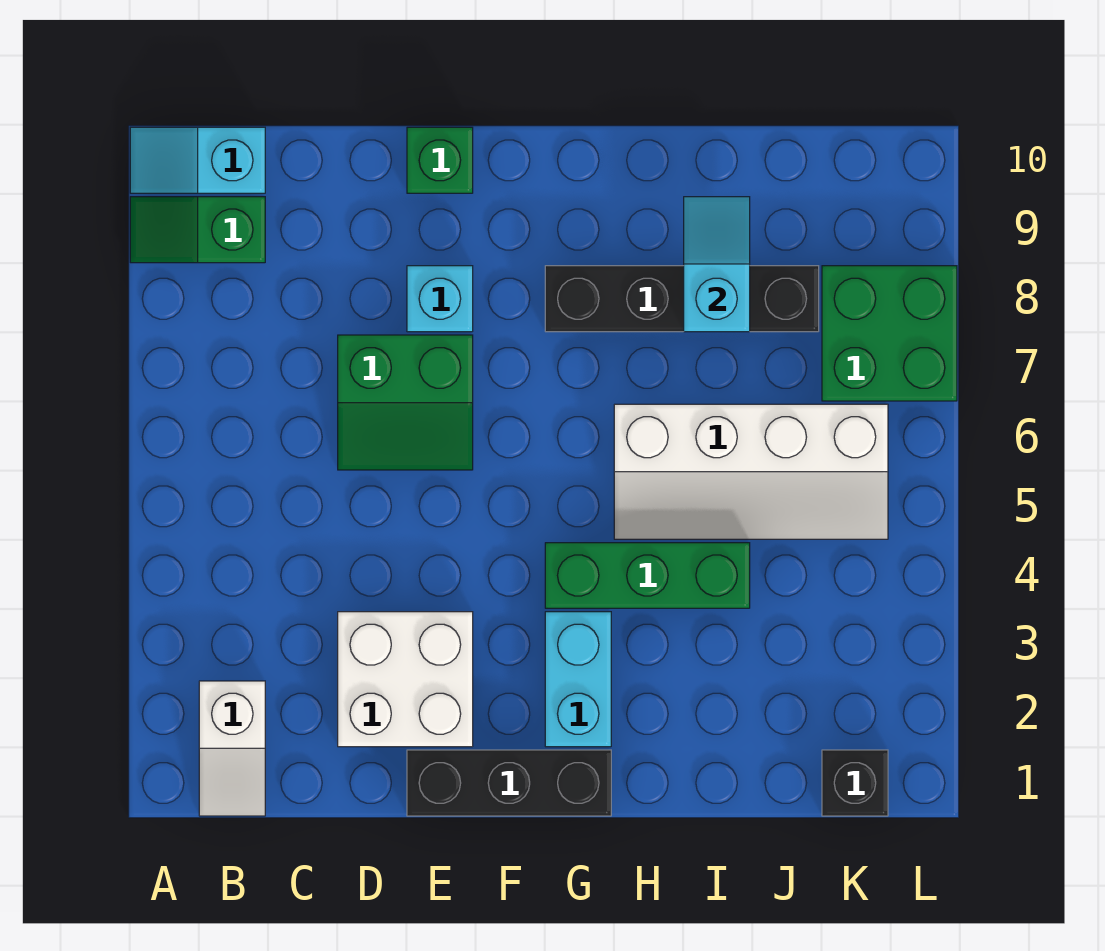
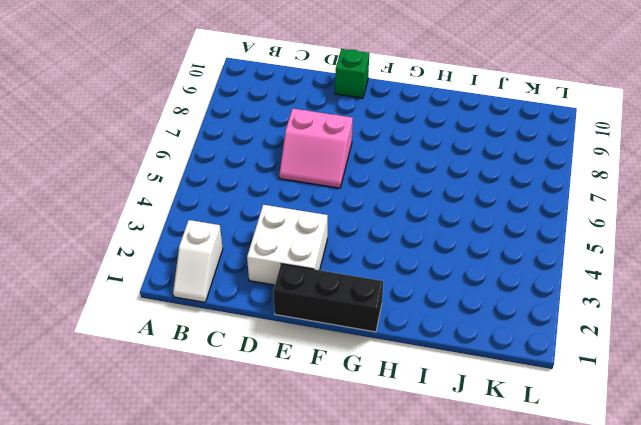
pink 2x2 slope [279,109,353,188] -> green 2x2 slope [338,335,473,470]
none -> green 1x2 slope [130,197,265,263]
none -> cyan 1x2 slope [130,127,265,193]
none -> cyan 1x1 brick [407,266,473,332]

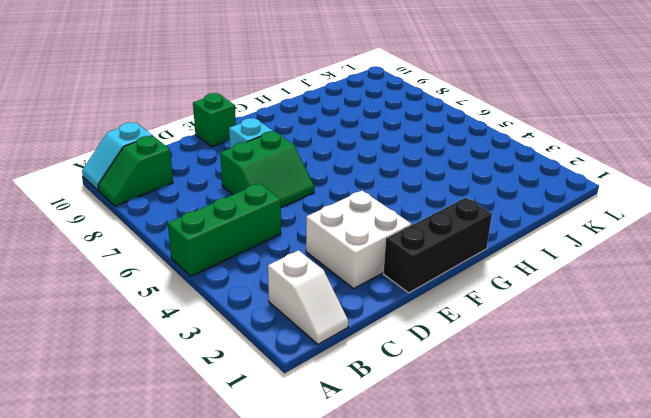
green 1x3 brick [168,183,281,276] -> green 1x3 brick moved to [545,543,750,608]
none -> cyan 1x2 brick [545,612,611,747]
none -> black 1x4 brick [545,266,819,332]
none -> white 2x4 slope [614,404,888,539]

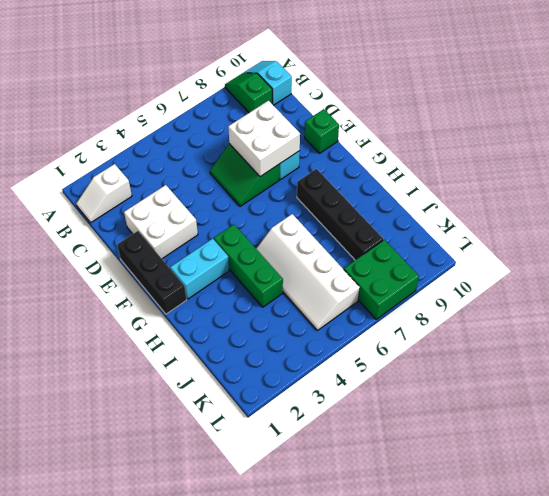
white 2x2 brick [228,101,300,177] -> none
none -> black 1x1 brick [822,750,888,816]
none -> cyan 1x2 slope [684,197,750,332]

